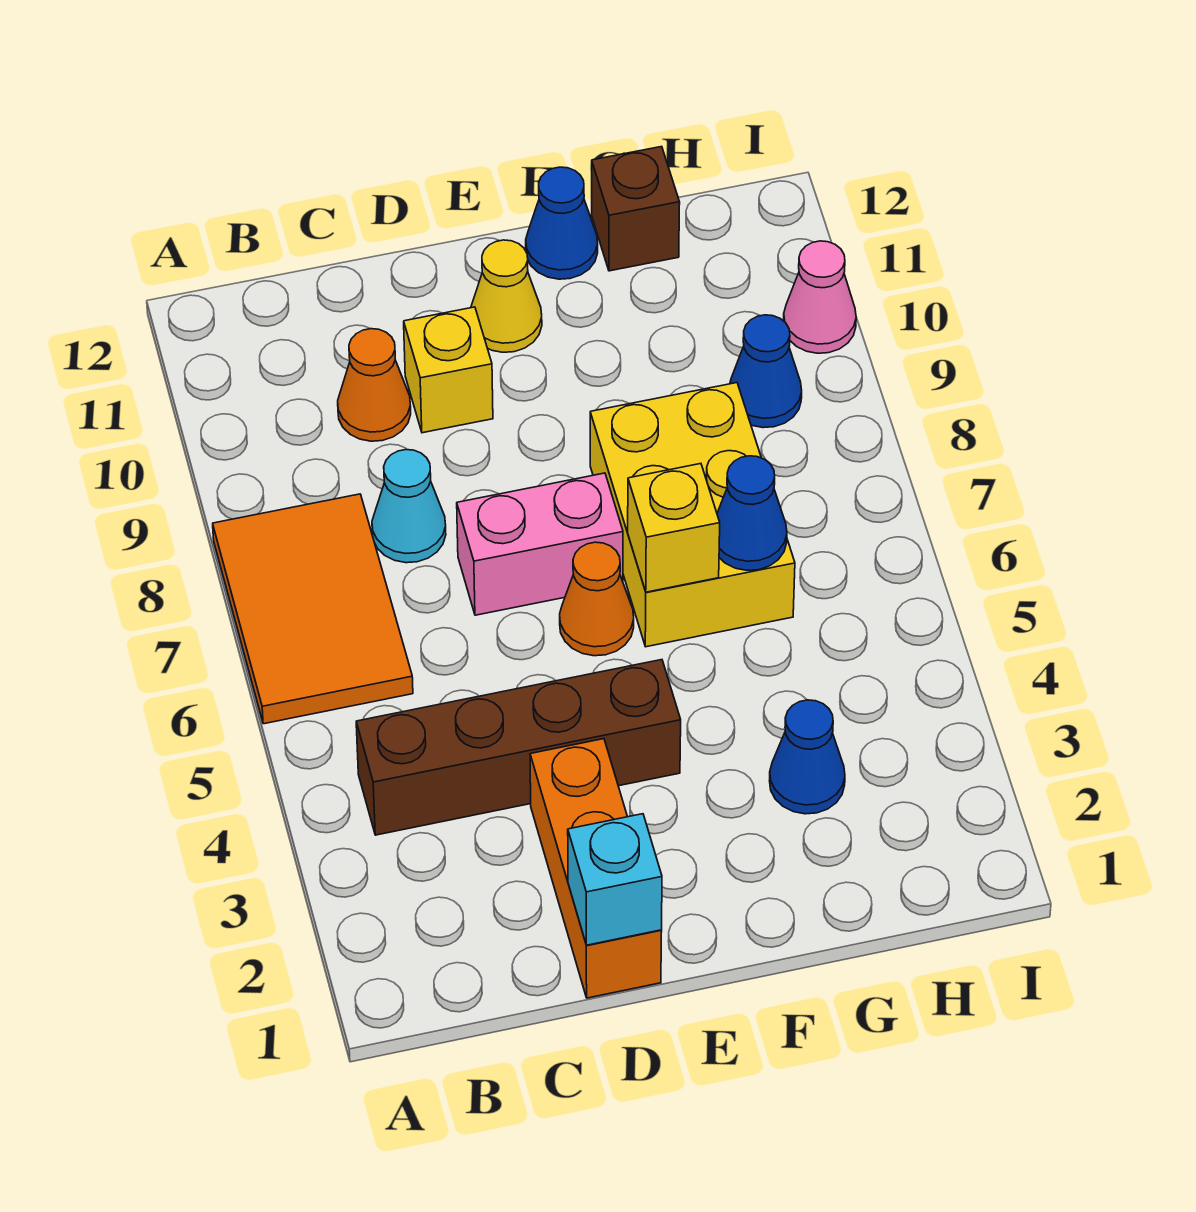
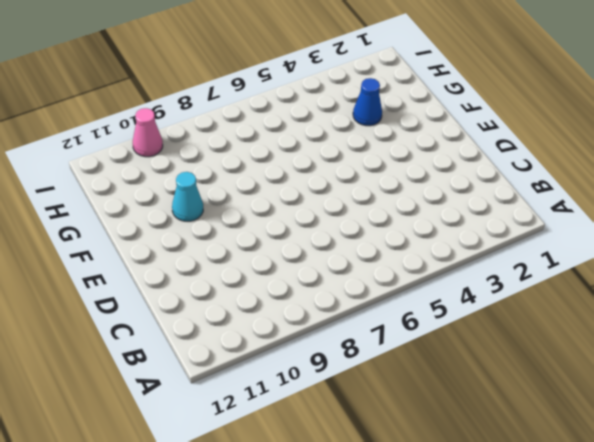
cyan 1x1 cone [172,172,203,221] -> cyan 1x1 cone moved to [372,450,446,563]
none -> orange 2x3 tile [213,494,413,724]
none -> brown 1x4 brick [356,660,681,835]
none -> orange 1x1 cone [338,329,411,441]

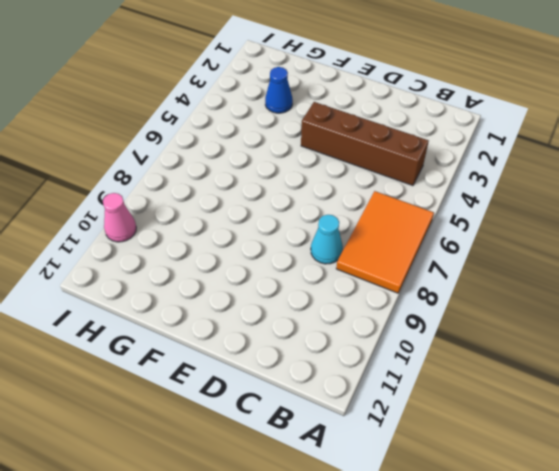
none -> orange 1x1 cone [338,329,411,441]
none -> orange 1x3 brick [530,739,662,998]
none -> pink 1x2 brick [457,473,623,615]

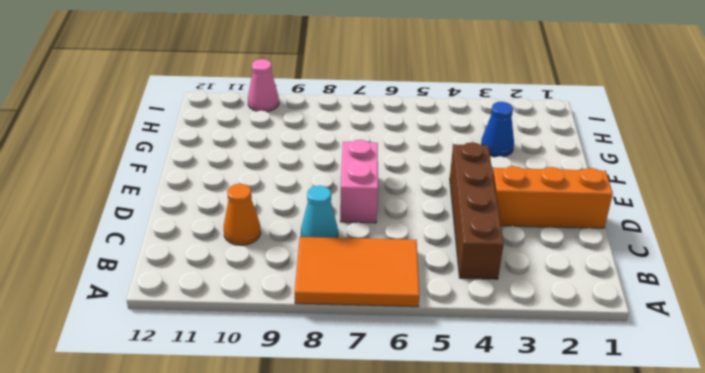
none -> yellow 1x1 brick [404,307,493,433]
none -> orange 1x1 cone [560,542,634,656]
none -> yellow 1x1 cone [471,240,542,352]

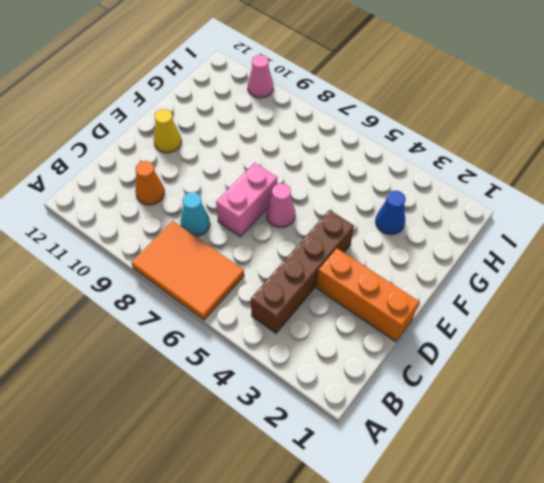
pink 1x1 cone [266,183,295,228] -> orange 1x1 cone [560,542,634,656]
none -> yellow 1x1 brick [404,307,493,433]
none -> yellow 2x3 brick [590,383,795,647]
none -> blue 1x1 cone [526,167,598,279]

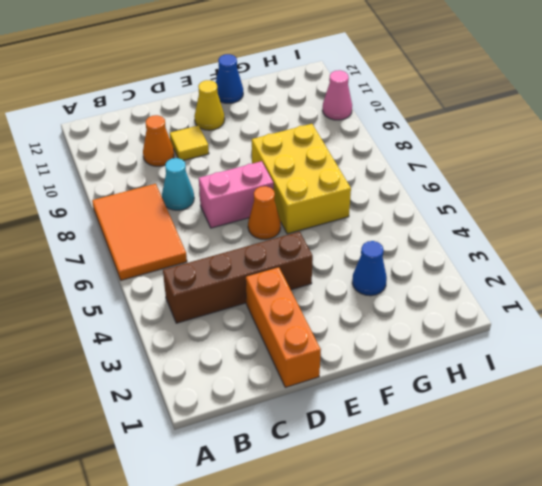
yellow 1x1 tile [170,126,209,161] -> yellow 1x1 brick [404,307,493,433]
none -> brown 1x1 brick [592,147,680,271]
none -> blue 1x1 cone [730,315,802,428]
none -> cyan 1x1 brick [568,814,662,945]

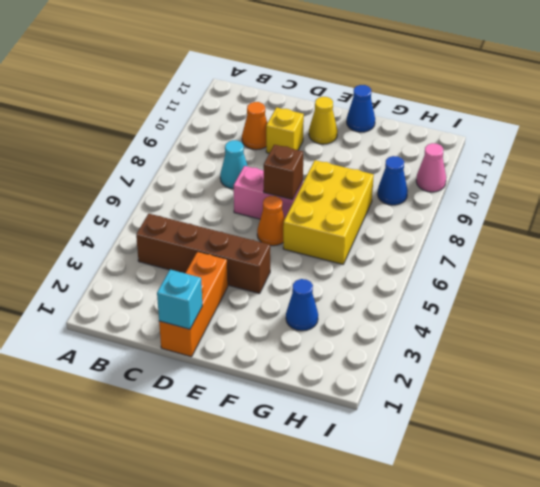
brown 1x1 brick [264,145,303,200] -> brown 1x1 brick moved to [592,147,680,271]
none -> orange 2x3 tile [213,494,413,724]
none -> yellow 1x1 brick [628,464,720,592]
none -> blue 1x1 cone [717,456,787,570]

